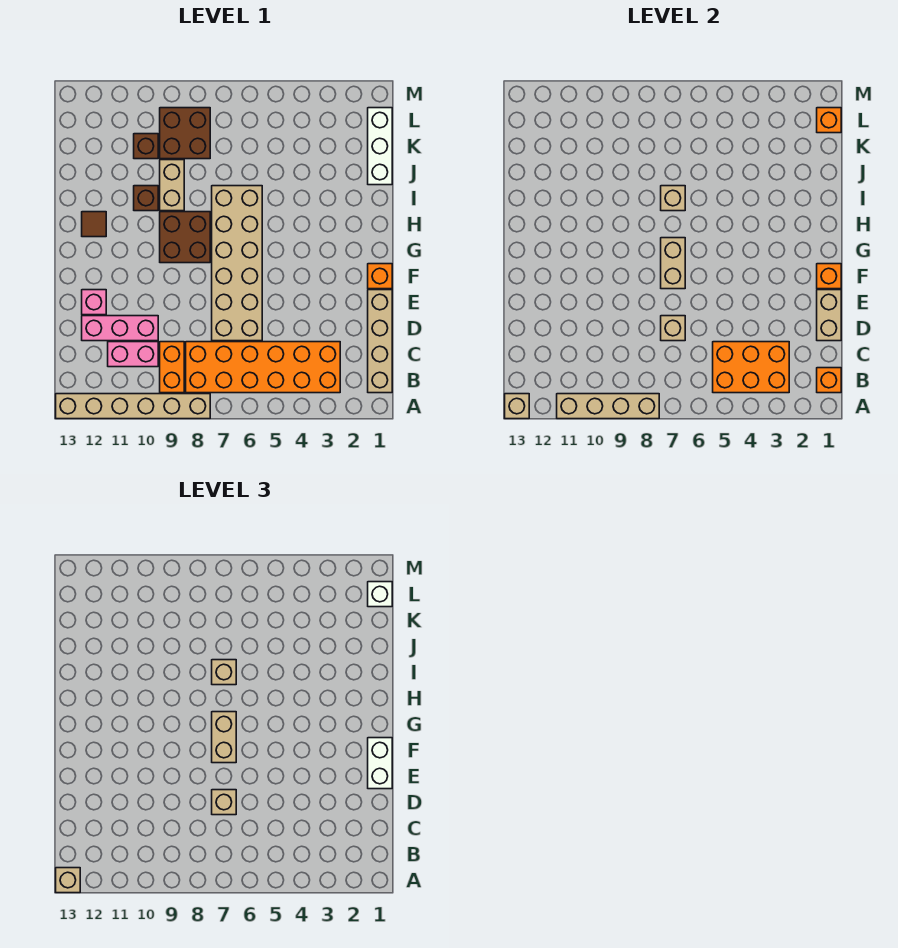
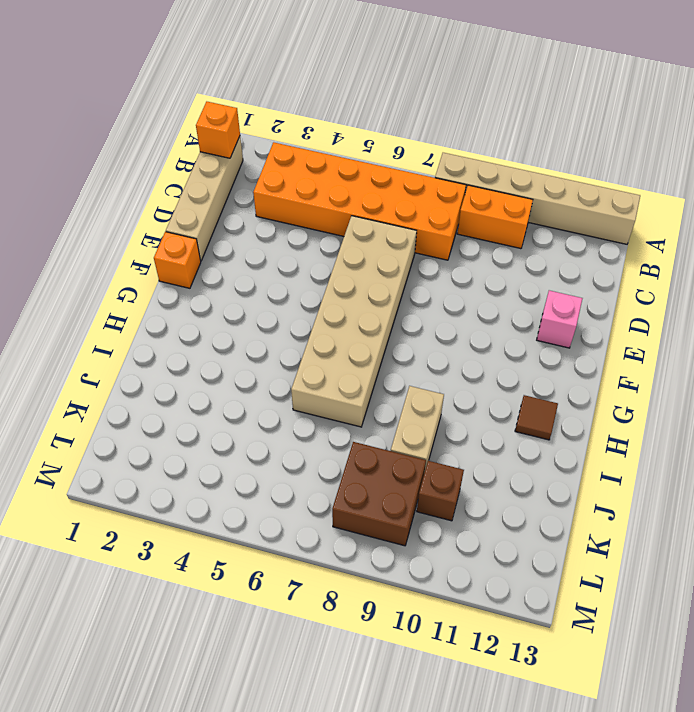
orange 1x2 brick [457,185,533,249] -> orange 1x2 brick turned to [160,342,184,393]
none -> pink 1x2 brick [108,342,158,367]
none -> pink 1x3 brick [82,316,158,341]
none -> brown 2x2 brick [160,212,210,263]
none -> brown 1x1 brick [134,186,158,211]

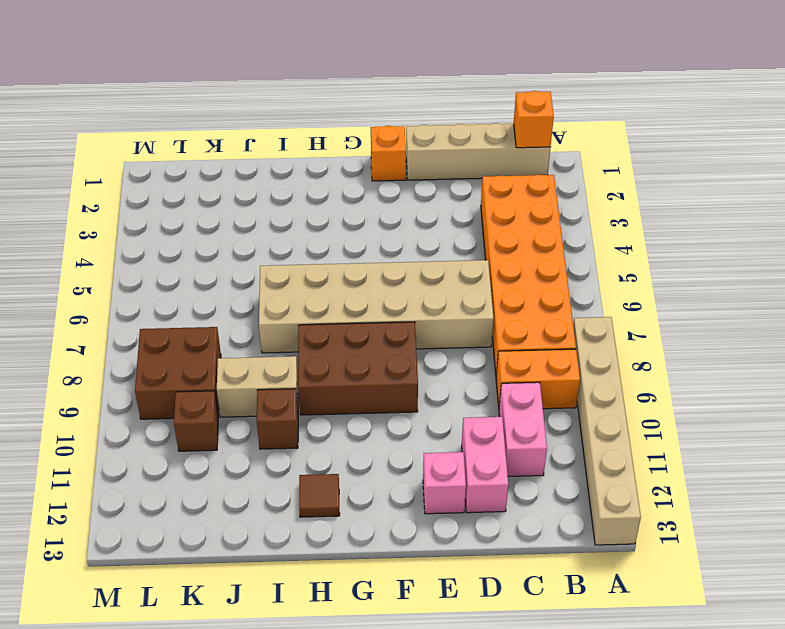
pink 1x2 brick [462,417,508,513] -> pink 1x3 brick [82,316,158,341]
brown 2x3 brick [298,322,418,415] -> brown 2x2 brick [160,212,210,263]
none -> white 1x3 brick [368,108,392,185]
none -> tan 1x4 brick [557,394,659,419]
none -> tan 1x1 brick [505,394,529,419]
none -> orange 2x3 brick [713,342,789,393]

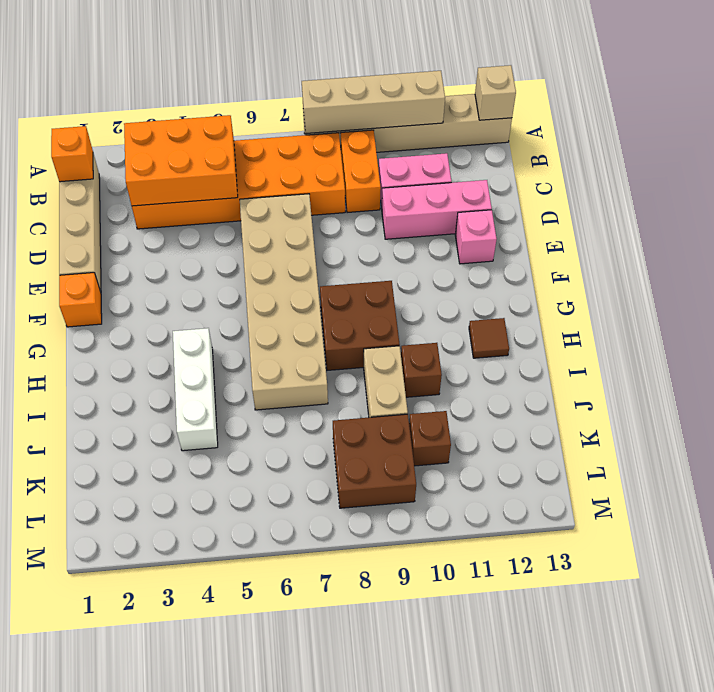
white 1x3 brick [173,328,218,451] -> white 1x3 brick moved to [368,108,392,185]
none -> tan 1x2 brick [817,290,841,341]
none -> tan 1x1 brick [661,316,685,341]
none -> orange 1x1 brick [817,264,841,289]
none -> tan 1x2 brick [661,238,685,289]

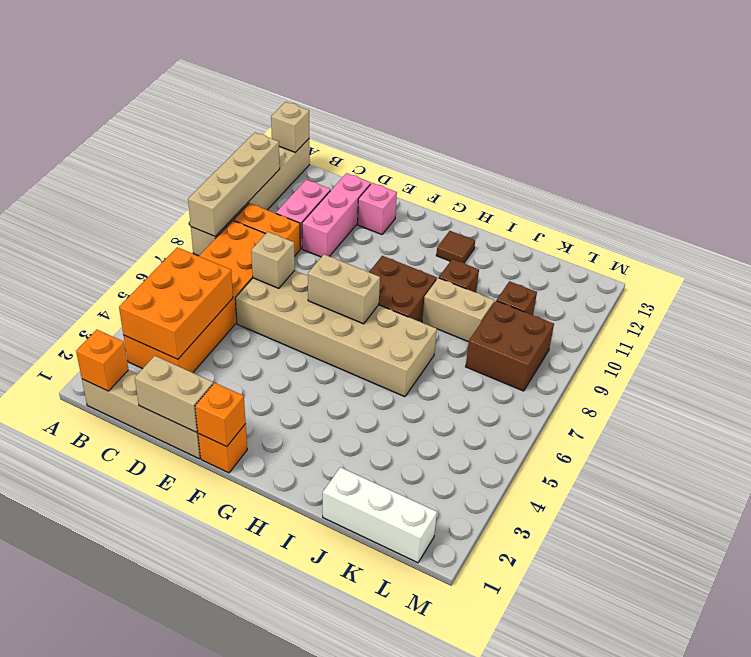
none -> tan 1x1 brick [661,186,685,211]
none -> orange 1x1 brick [817,108,841,133]
none -> tan 1x1 brick [56,868,80,893]
none -> tan 1x1 brick [212,790,236,815]

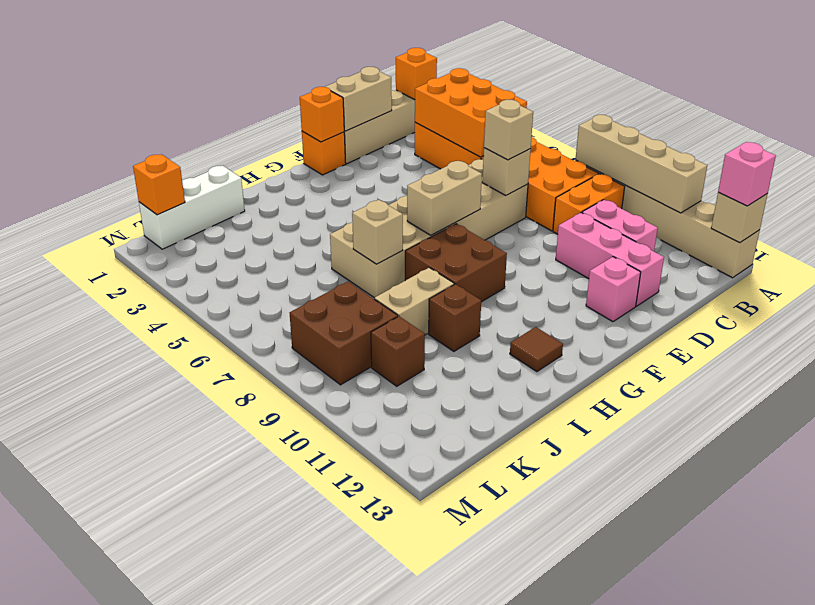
pink 1x1 brick [718,142,776,206] -> tan 1x1 brick [56,868,80,893]
none -> white 1x2 brick [368,738,392,789]
none -> tan 1x2 brick [212,712,236,763]
none -> tan 1x1 brick [212,660,236,685]
none -> white 1x1 brick [368,582,392,607]

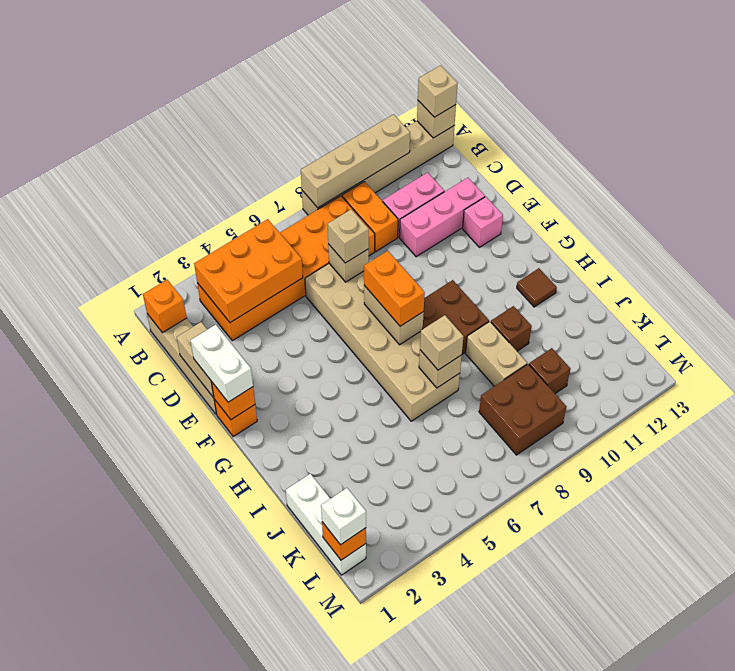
orange 1x2 brick [364,251,425,326] -> tan 1x2 brick [212,712,236,763]

